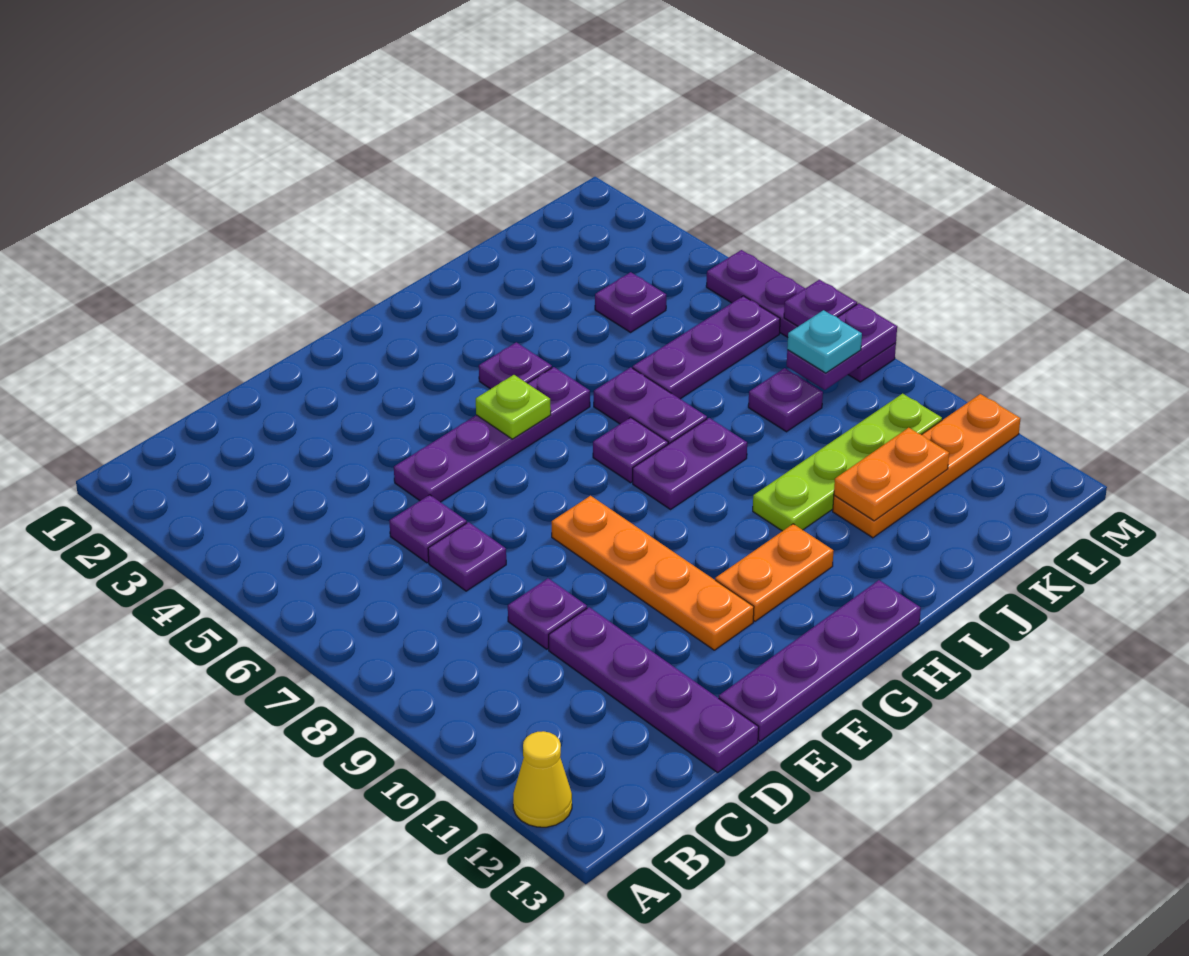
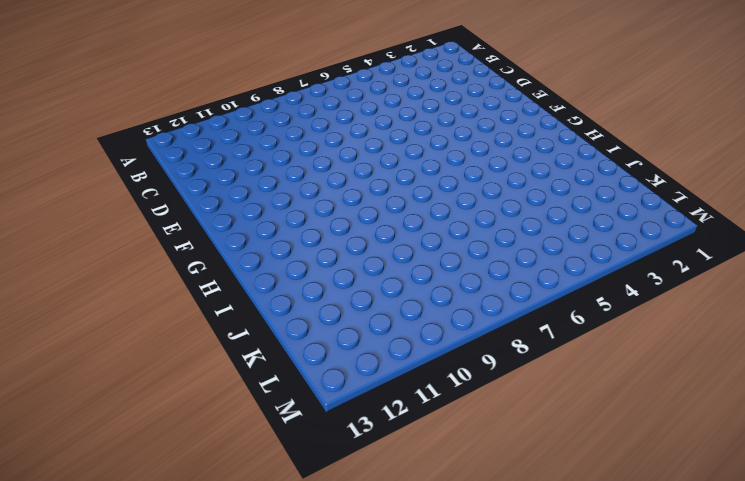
none -> yellow 1x1 cone [513,731,572,827]
none -> purple 1x1 plate [389,495,467,563]
none -> purple 1x1 plate [428,522,506,591]

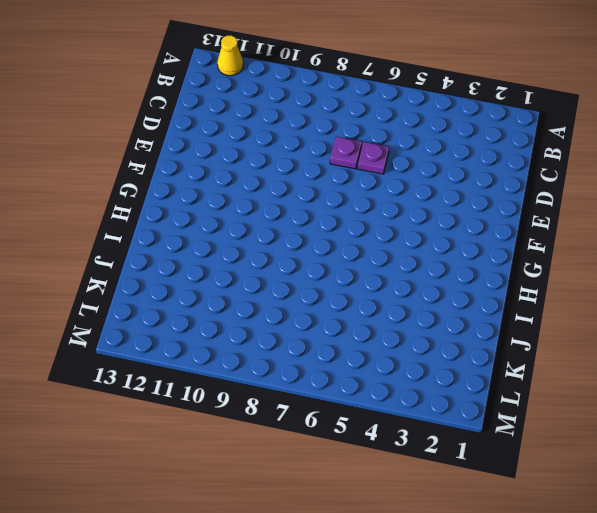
none -> purple 1x1 plate [508,578,587,649]
none -> purple 1x4 plate [549,607,759,773]
none -> purple 1x4 plate [394,367,590,502]

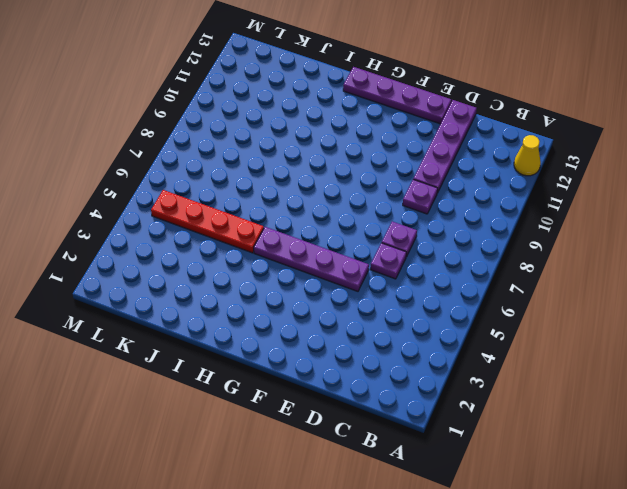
red 1x4 plate [151,190,264,253] -> none
none -> orange 1x4 plate [552,496,754,650]
none -> orange 1x2 plate [715,524,834,621]
none -> purple 1x1 plate [479,342,552,389]

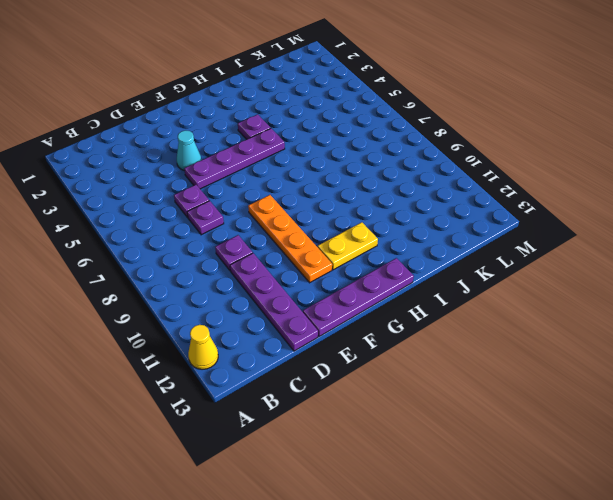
cyan 1x1 cone [177,130,201,170] -> none
yellow 1x2 plate [318,222,378,270] -> orange 1x2 plate [715,524,834,621]
none -> purple 1x1 plate [593,417,668,483]
none -> purple 1x2 plate [633,418,747,509]
none -> purple 1x2 plate [594,367,707,444]

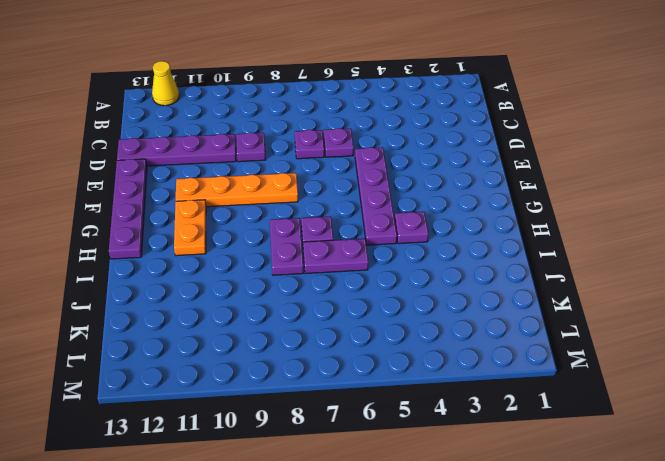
none -> lime 1x4 plate [753,394,942,531]
none -> purple 1x3 plate [633,296,780,399]
none -> orange 1x4 plate [833,394,1021,538]

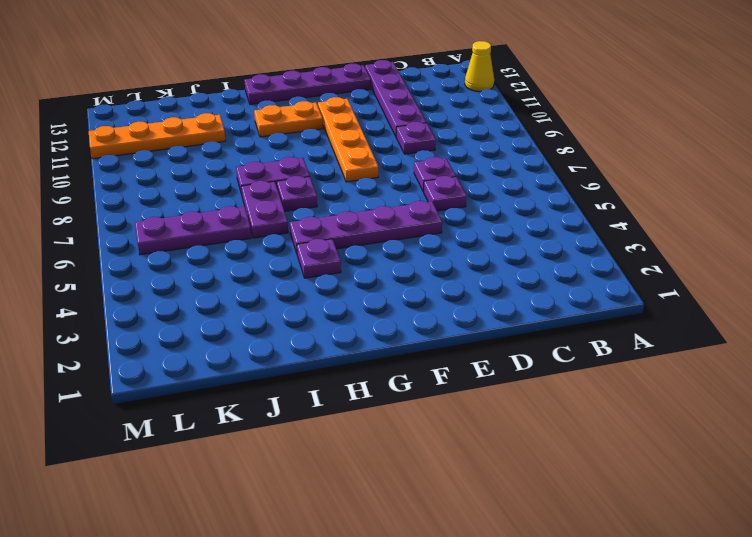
none -> lime 1x4 plate [753,394,942,531]
none -> purple 1x1 plate [595,272,666,332]
none -> purple 1x1 plate [748,368,823,432]

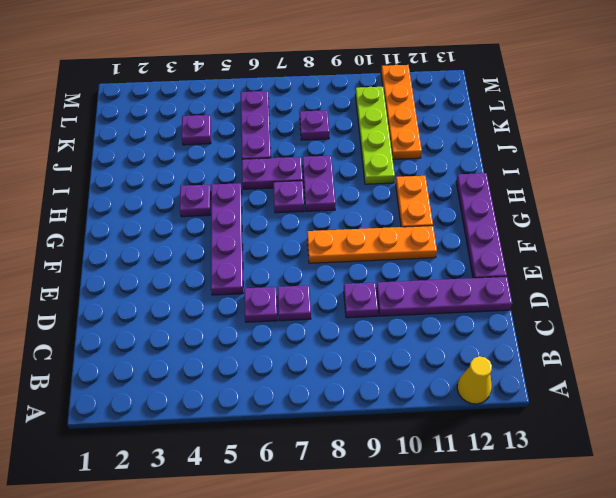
none -> purple 1x4 plate [706,250,896,382]
none -> lime 1x1 plate [476,375,551,439]
none -> orange 1x2 plate [834,428,949,521]

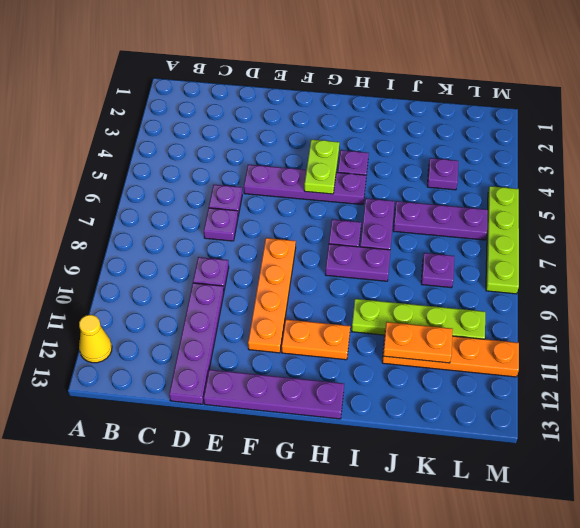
lime 1x2 plate [304,140,339,194] -> lime 1x1 plate [476,375,551,439]
lime 1x4 plate [486,186,519,294] -> purple 1x4 plate [706,250,896,382]
none -> purple 1x2 plate [787,304,897,390]
none -> purple 1x1 plate [784,280,857,326]
none -> cyan 1x1 plate [787,310,862,373]

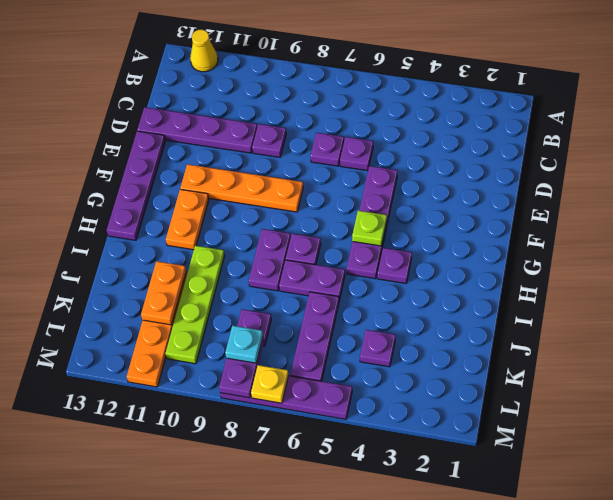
yellow 1x1 plate [251,365,289,403] -> purple 1x1 plate [784,280,857,326]

